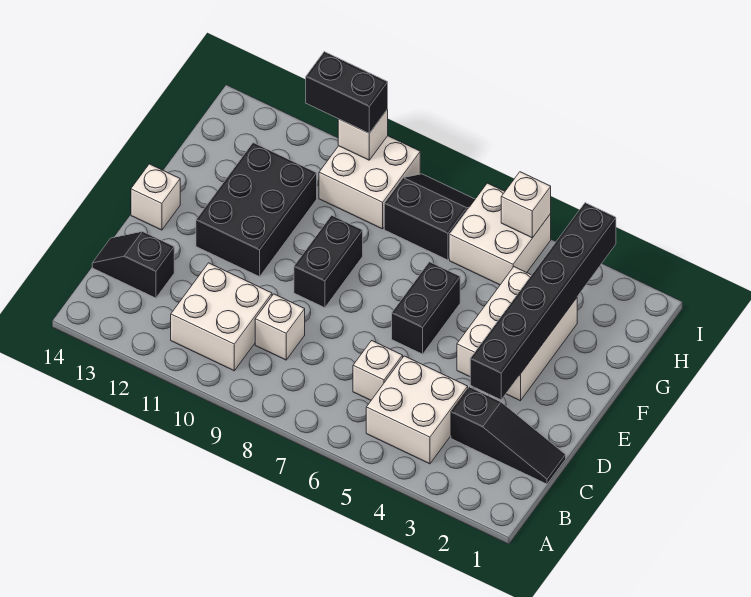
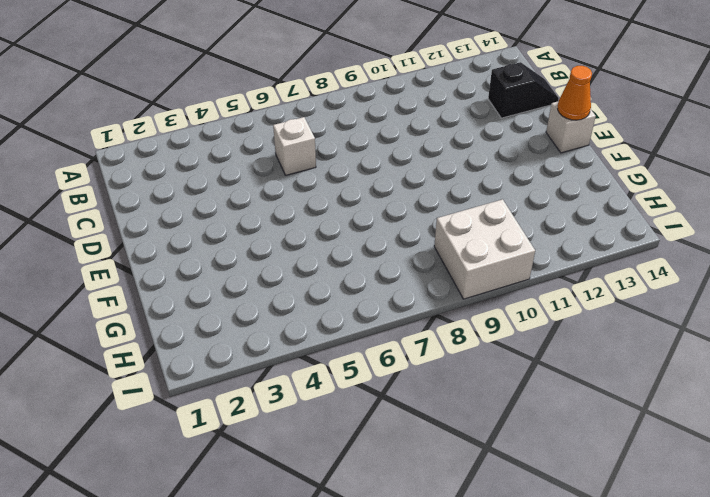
orange 1x1 cone [558,66,592,120] -> none
none -> white 2x2 brick [366,356,468,464]
none -> white 2x2 brick [171,263,272,371]
none -> black 1x3 slope [451,387,566,484]

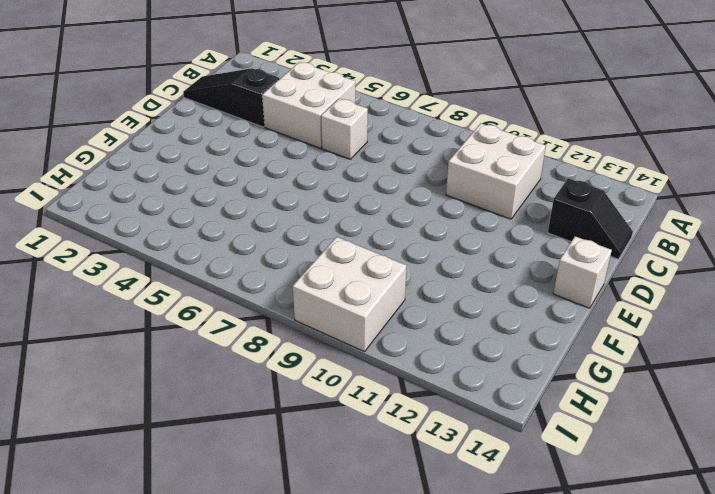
none -> white 1x1 brick [255,294,305,360]
none -> white 2x3 brick [457,267,577,401]
none -> black 1x2 brick [392,262,460,354]

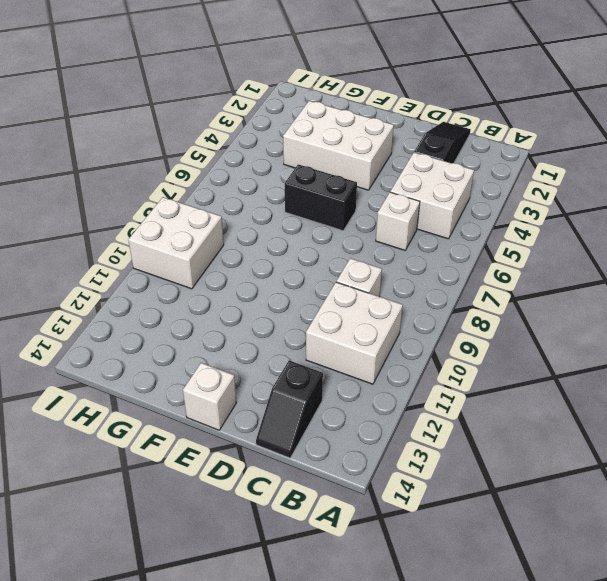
none -> black 1x2 brick [294,215,363,308]
none -> black 2x3 brick [196,143,317,277]
none -> white 2x2 brick [450,183,551,285]

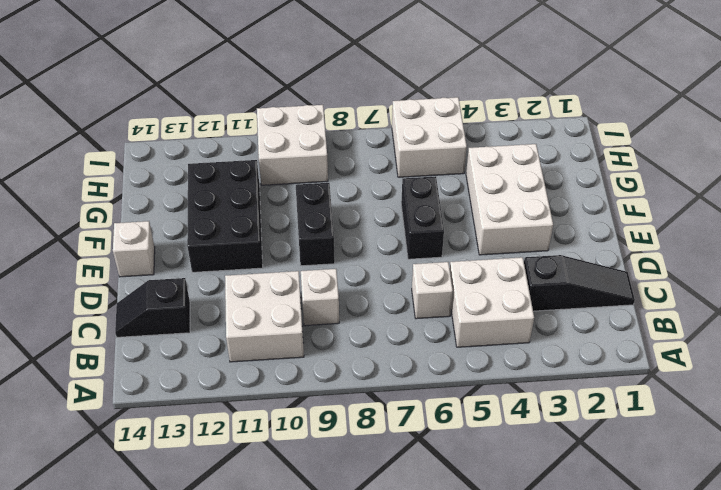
none -> black 2x2 slope [384,174,475,260]
none -> black 1x6 brick [470,203,616,400]
none -> white 1x1 brick [501,172,551,238]

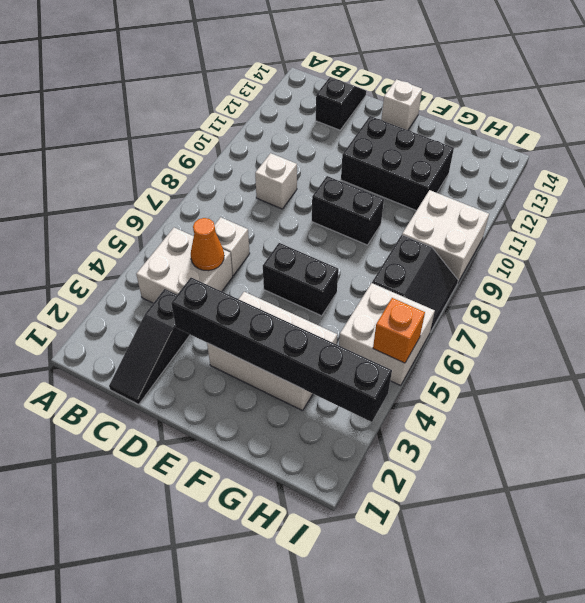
orange 1x1 cone [191,218,224,271] -> none
orange 1x1 brick [373,298,425,363] -> white 1x1 brick [501,172,551,238]
none -> white 2x2 brick [171,263,272,371]
none -> white 1x1 brick [338,109,388,160]
none -> black 1x2 brick [306,52,388,133]

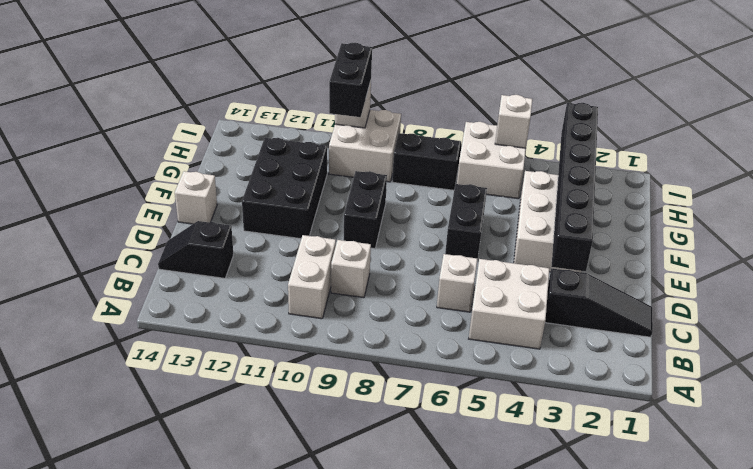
white 1x2 brick [288,235,336,319] -> white 2x2 brick [171,263,272,371]
black 1x2 brick [329,43,372,117] -> black 1x2 brick turned to [306,52,388,133]

